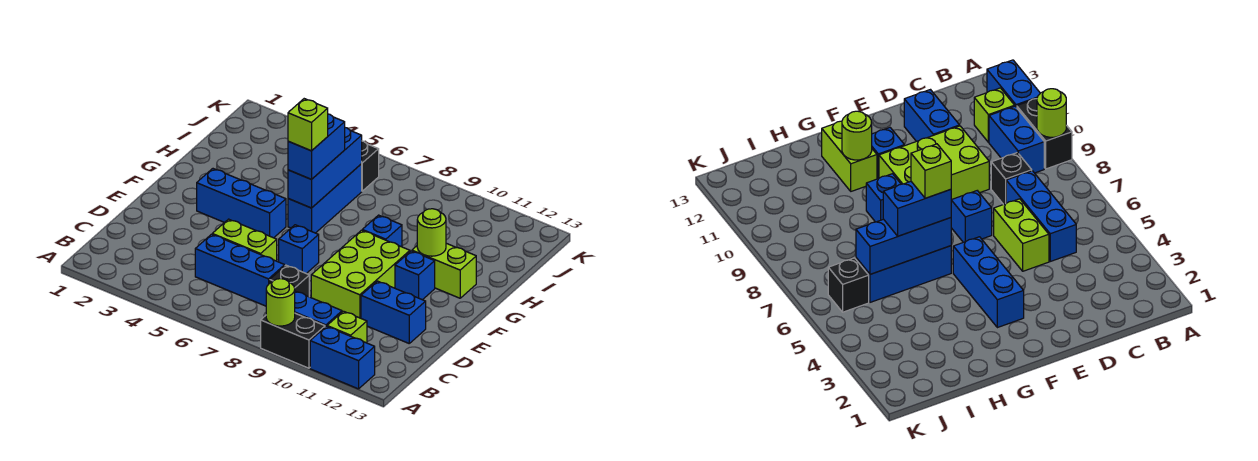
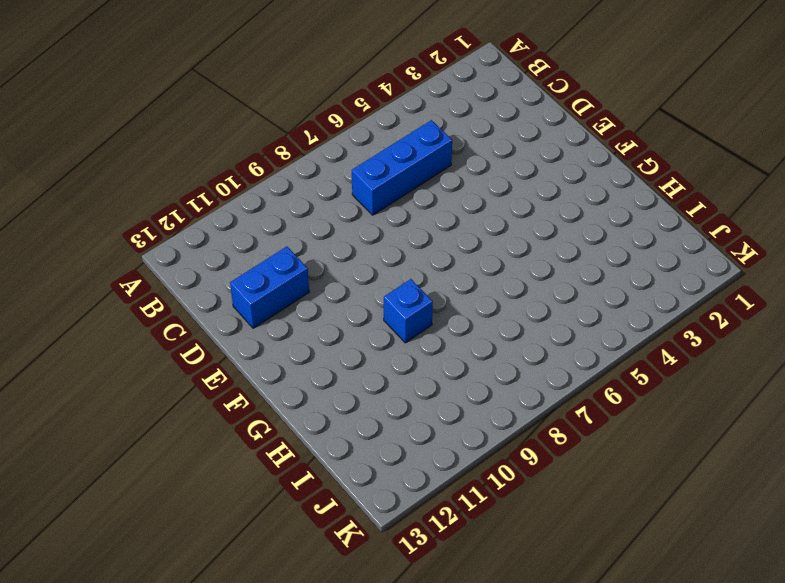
none -> black 1x2 brick [261,313,325,368]
none -> blue 1x2 brick [310,326,375,389]
none -> blue 1x2 brick [295,291,342,327]

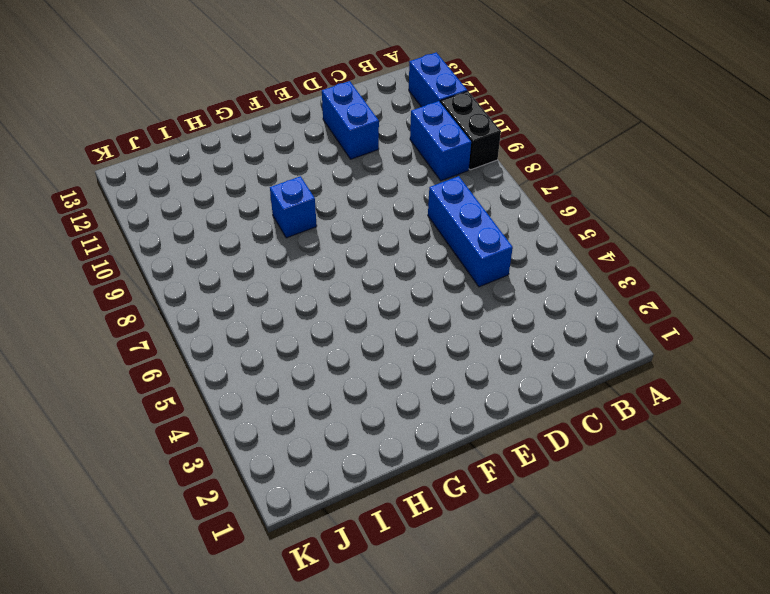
none -> lime 1x1 brick [327,311,367,343]
none -> black 1x1 brick [270,265,309,297]
none -> lime 1x2 brick [212,219,277,261]

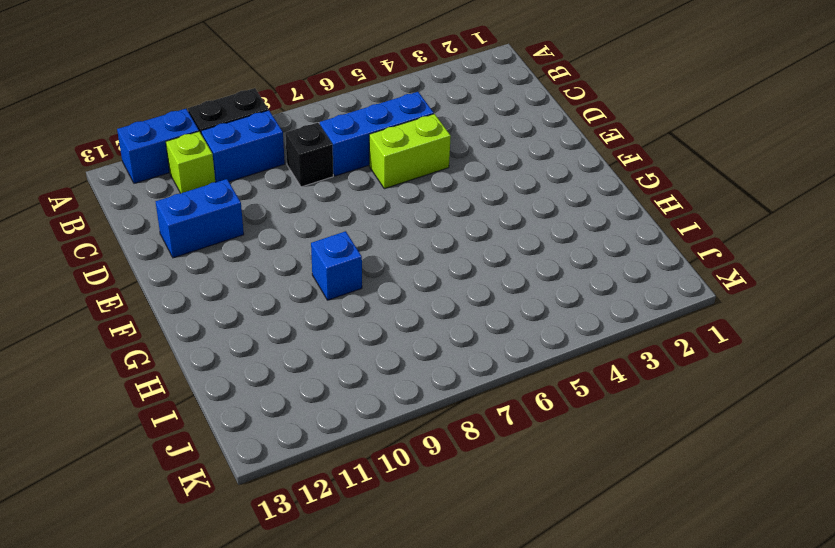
none -> lime 2x3 brick [311,230,410,318]
none -> blue 1x1 brick [279,225,319,274]
none -> blue 1x3 brick [197,169,286,238]

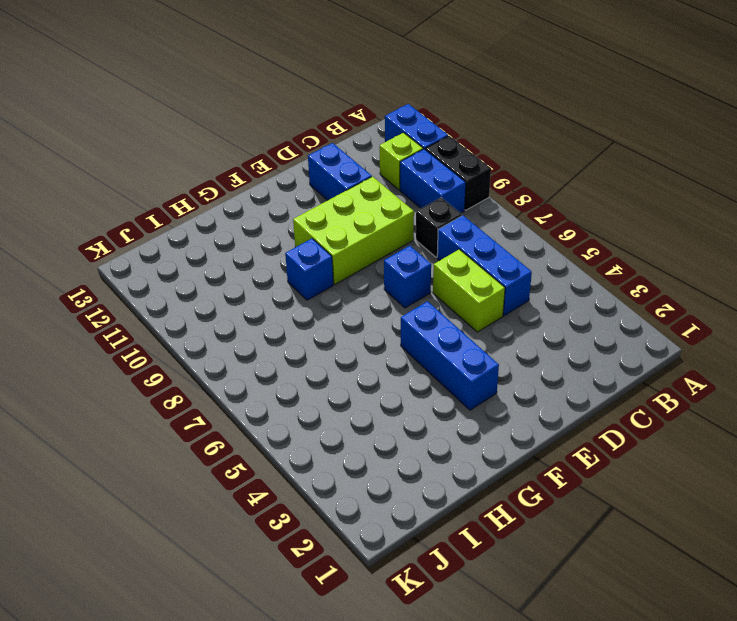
none -> blue 1x1 brick [395,251,435,300]
none -> blue 1x3 brick [288,164,362,233]
none -> lime 1x2 brick [412,243,476,298]

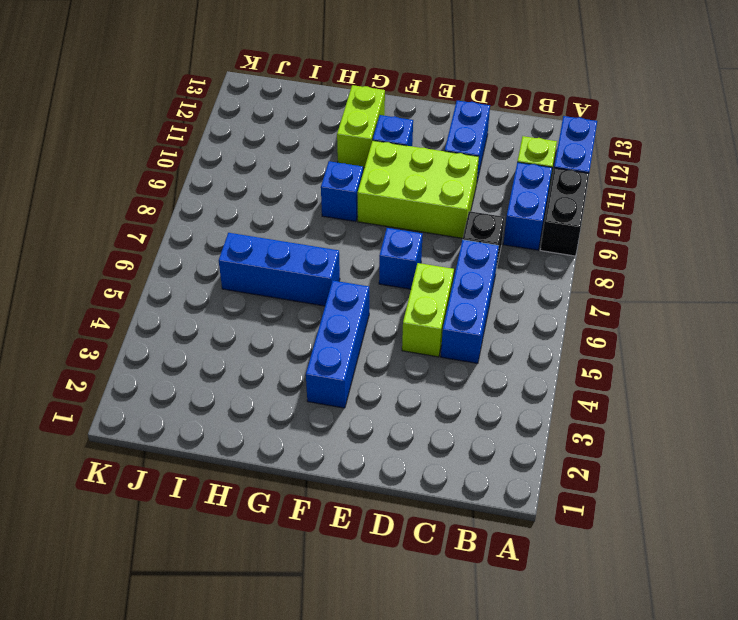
none -> black 1x1 brick [362,141,379,191]
none -> lime 1x1 round brick [266,279,295,326]
none -> blue 1x3 brick [288,128,362,208]

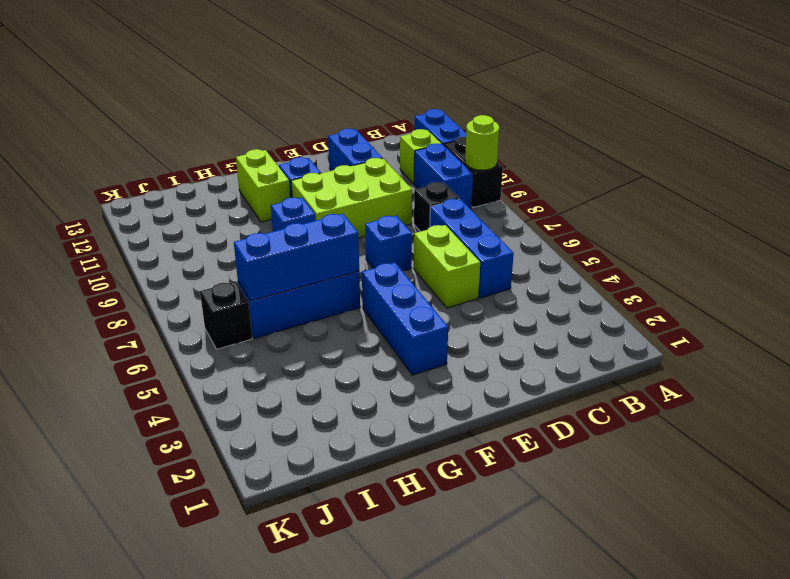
none -> lime 1x1 round brick [417,209,446,256]
none -> blue 1x2 brick [288,114,345,179]
none -> lime 1x1 brick [288,99,328,151]

